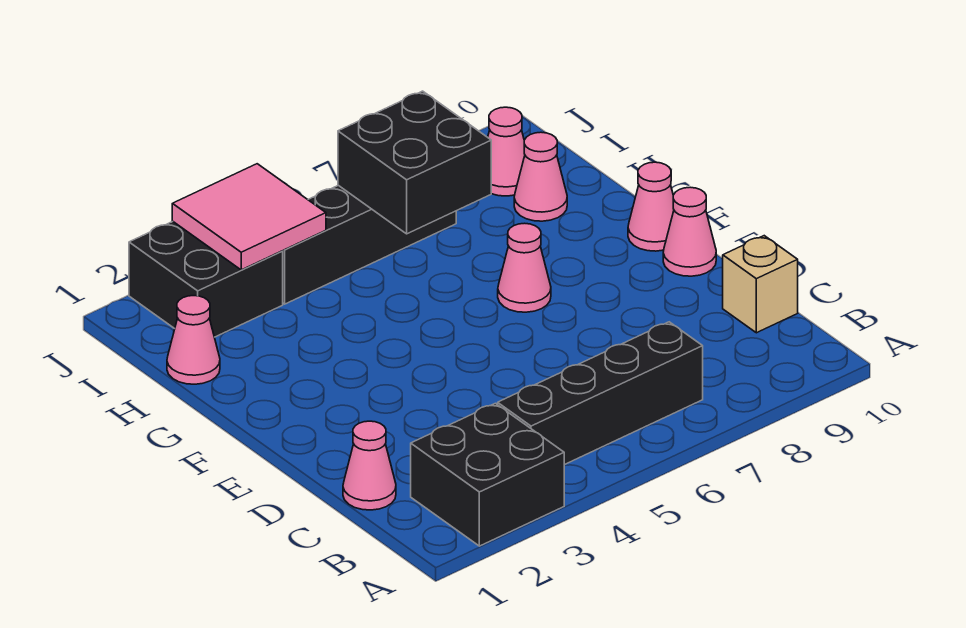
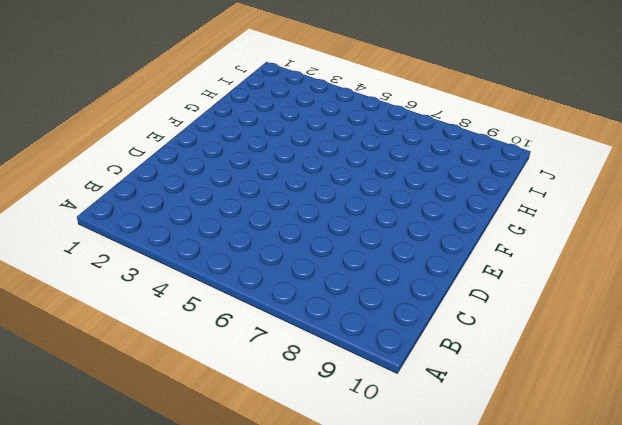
none -> black 2x2 brick [411,403,564,546]
none -> black 1x4 brick [498,322,703,465]
none -> pink 1x1 cone [343,421,396,510]

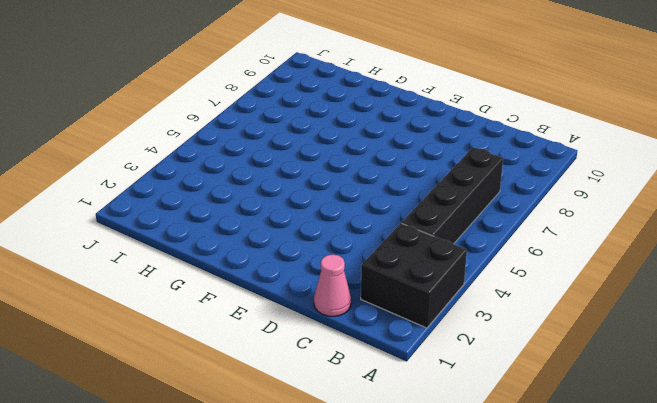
none -> tan 1x1 brick [723,236,798,333]
none -> pink 1x1 cone [663,187,716,276]
none -> pink 1x1 cone [498,223,551,312]

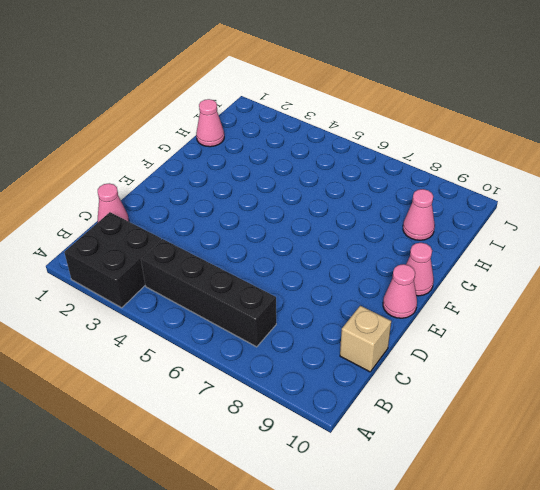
none -> pink 1x1 cone [498,223,551,312]
none -> black 2x2 brick [129,222,283,337]
none -> black 1x4 brick [283,185,456,304]

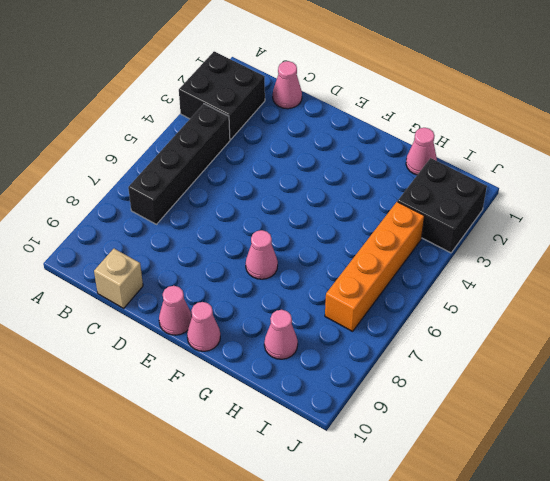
orange 1x4 brick [325,202,424,331] -> black 1x4 brick [283,185,456,304]
none -> pink 1x1 cone [488,107,525,196]
none -> black 2x2 brick [338,91,491,234]
none -> pink 2x2 tile [172,164,326,270]

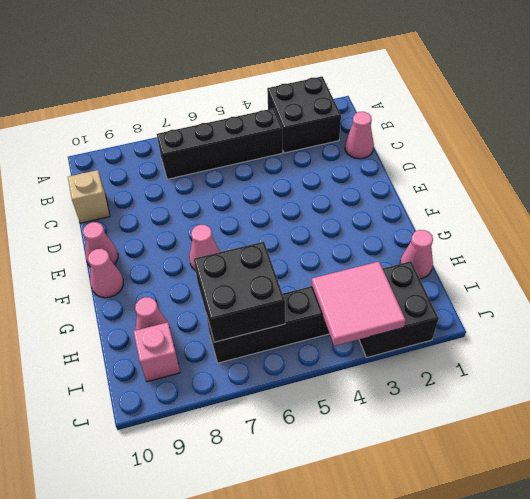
pink 1x1 brick [133,322,180,382] -> pink 1x1 cone [488,107,525,196]

